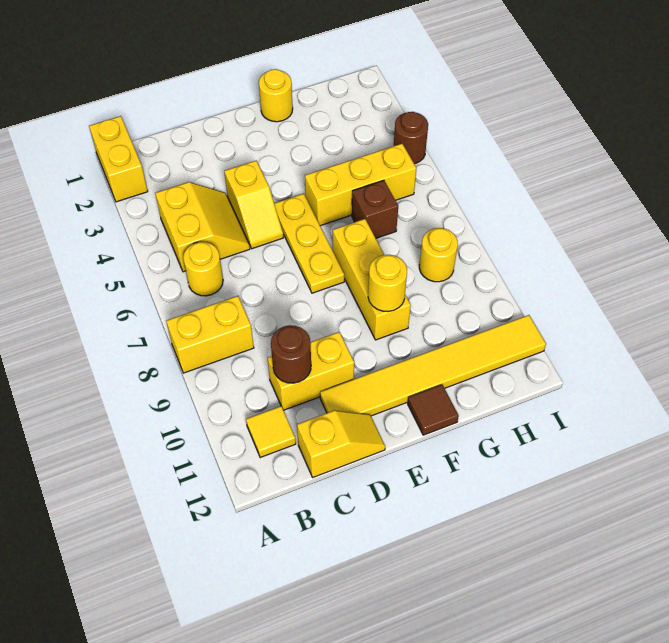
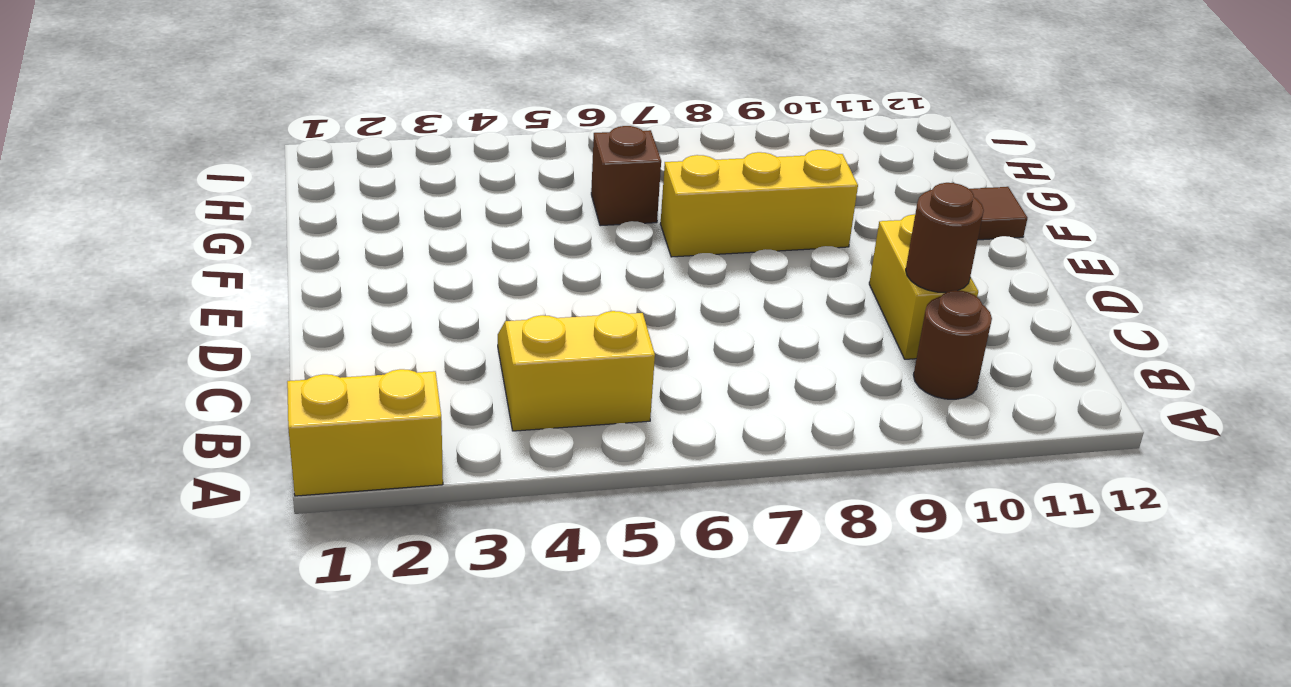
brown 1x1 round brick [914,290,992,399] -> brown 1x1 round brick moved to [394,112,428,164]
none -> yellow 1x2 brick [166,296,254,373]
none -> yellow 1x1 round brick [183,242,223,296]
none -> yellow 1x1 tile [246,406,296,458]

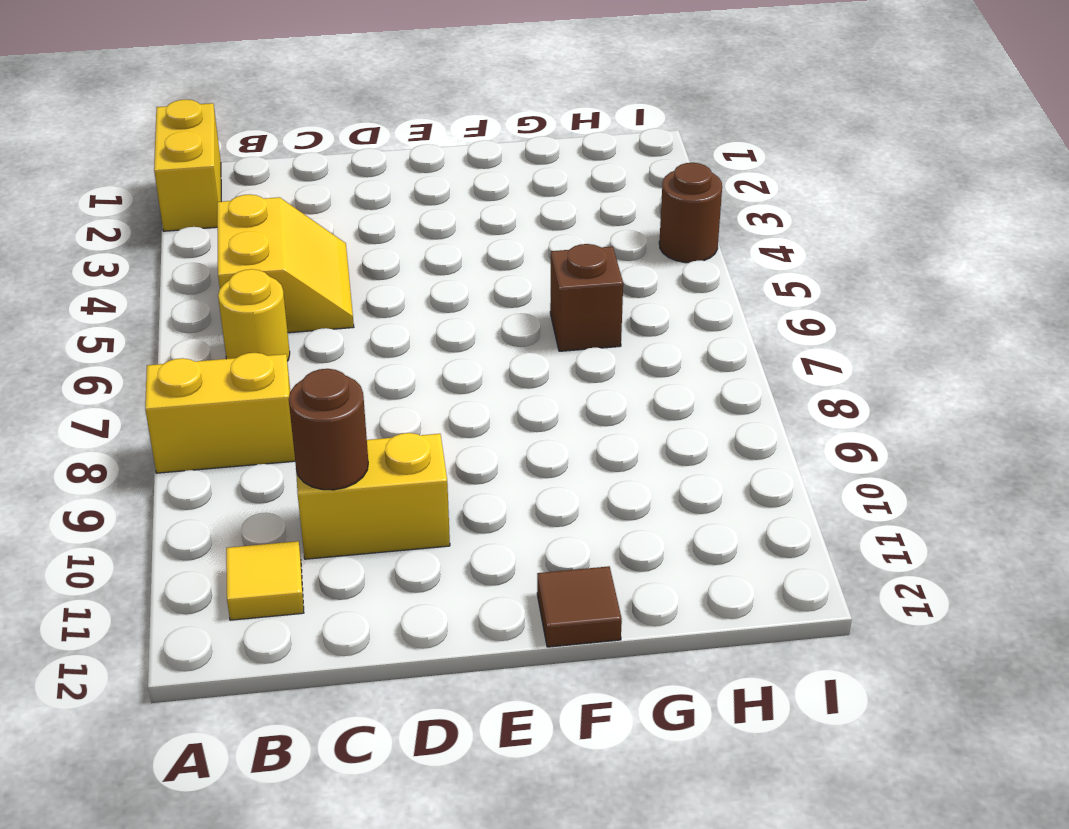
none -> yellow 1x2 slope [297,410,385,477]
none -> yellow 1x2 slope [224,161,283,249]
none -> yellow 1x6 tile [320,315,546,416]

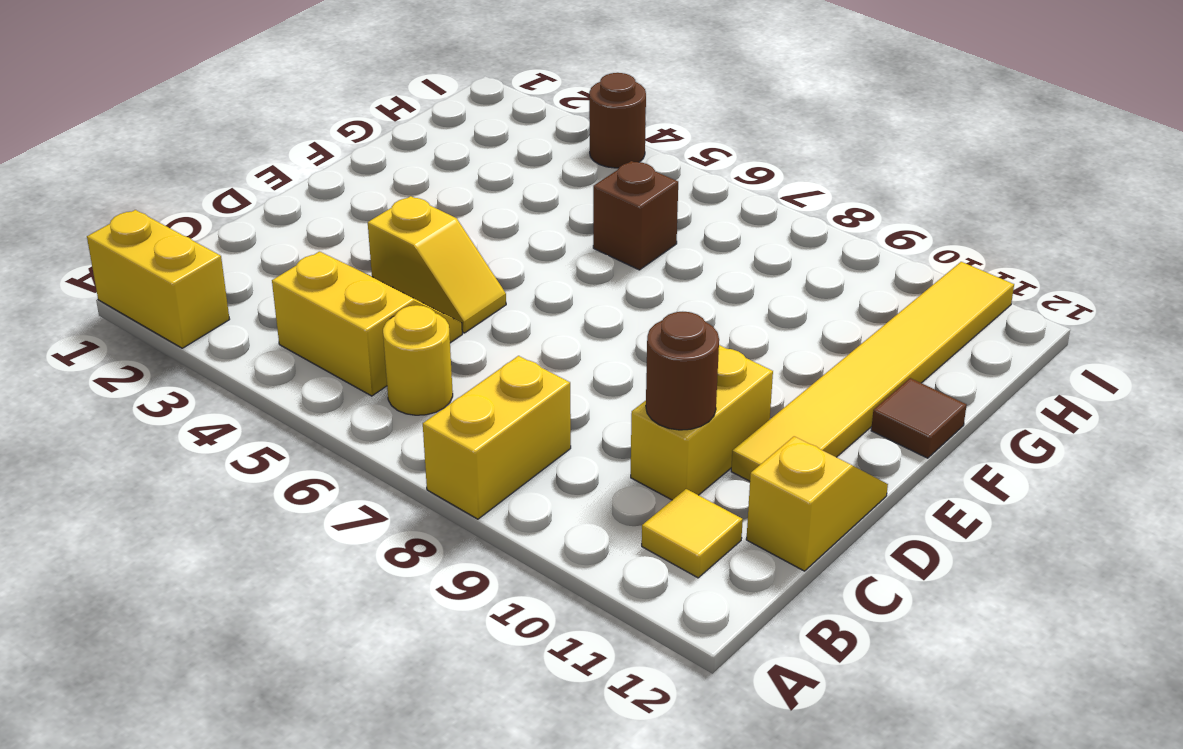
none -> yellow 1x3 plate [274,194,344,293]
none -> yellow 1x1 round brick [259,69,293,122]
none -> yellow 1x3 brick [305,144,416,226]

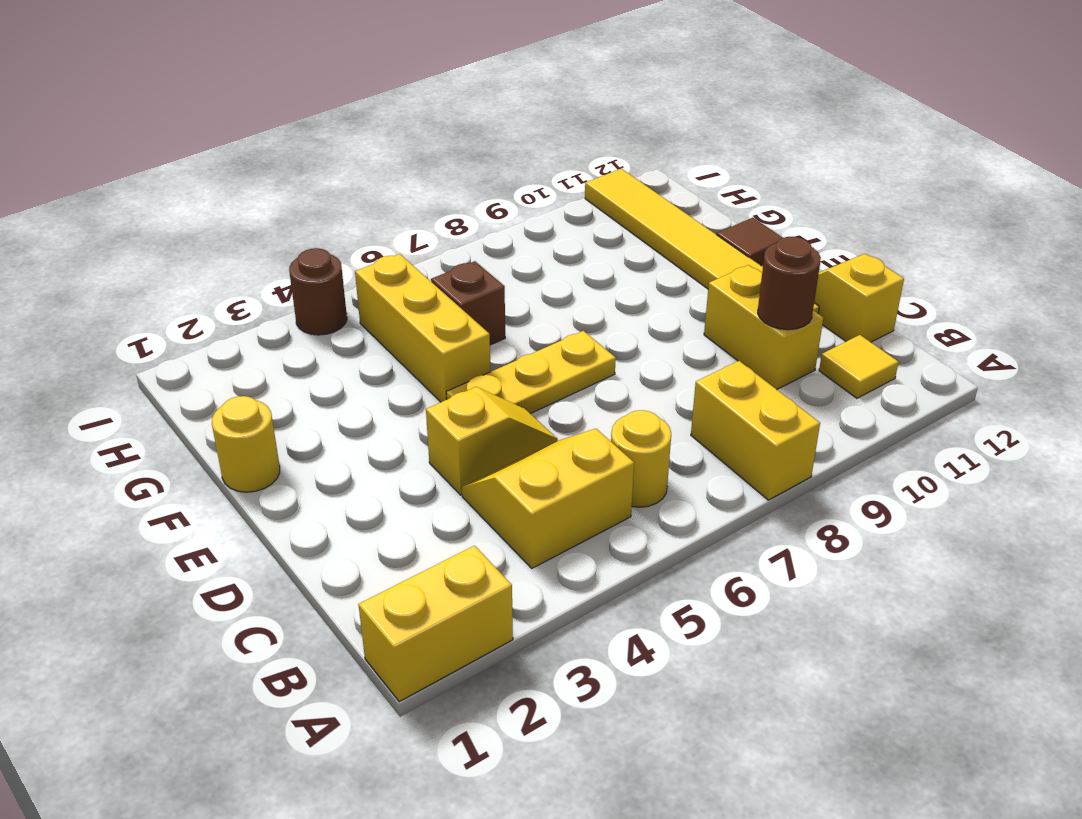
none -> yellow 1x3 brick [333,219,411,340]
none -> yellow 1x1 round brick [419,228,458,282]
none -> yellow 1x1 round brick [368,255,407,311]

